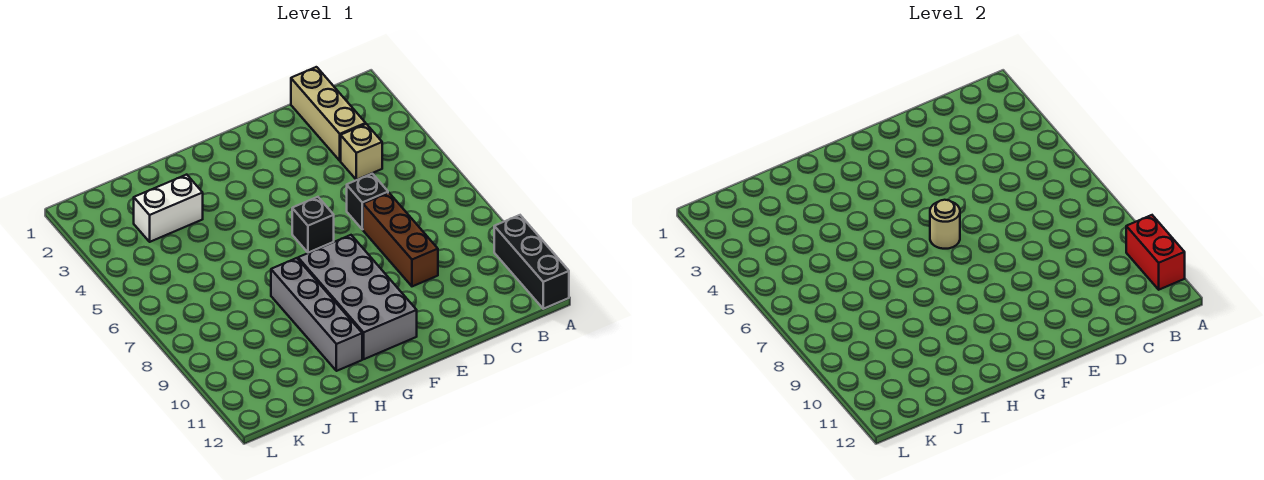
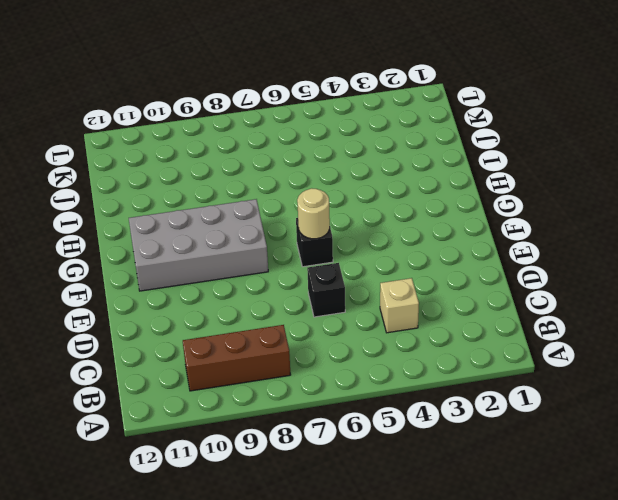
brown 1x3 brick [183,325,291,391] -> brown 1x3 brick moved to [363,193,438,286]
none -> black 1x3 brick [494,215,569,309]
none -> tan 1x3 brick [291,67,366,161]

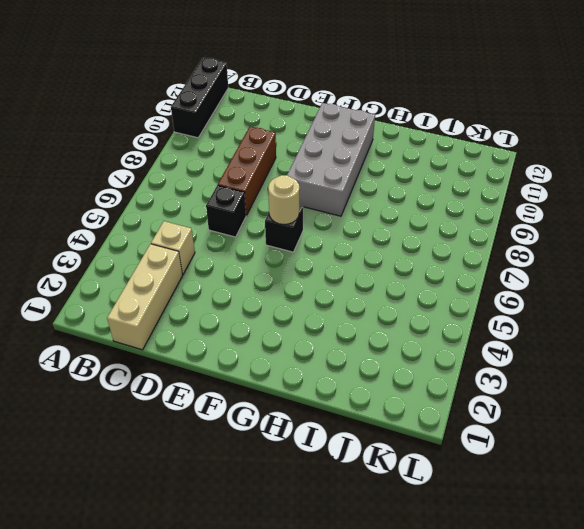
none -> grey 1x4 brick [271,258,362,371]
none -> white 1x2 brick [134,175,203,242]

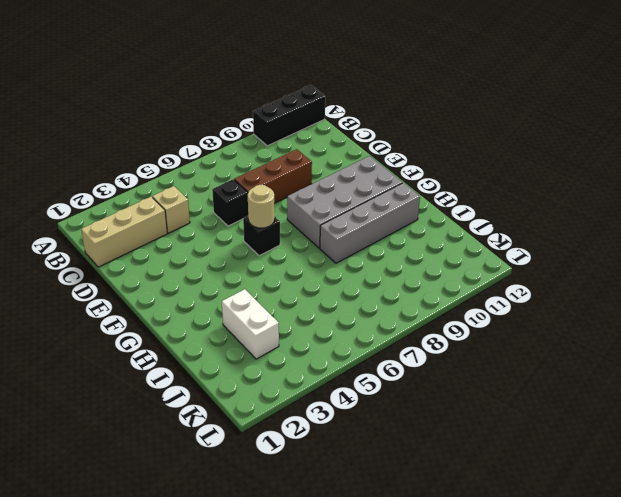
none -> red 1x2 brick [1126,215,1185,290]

